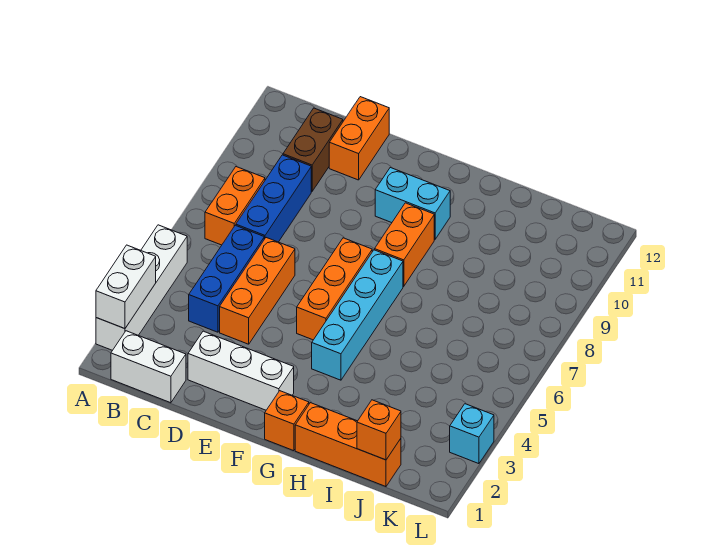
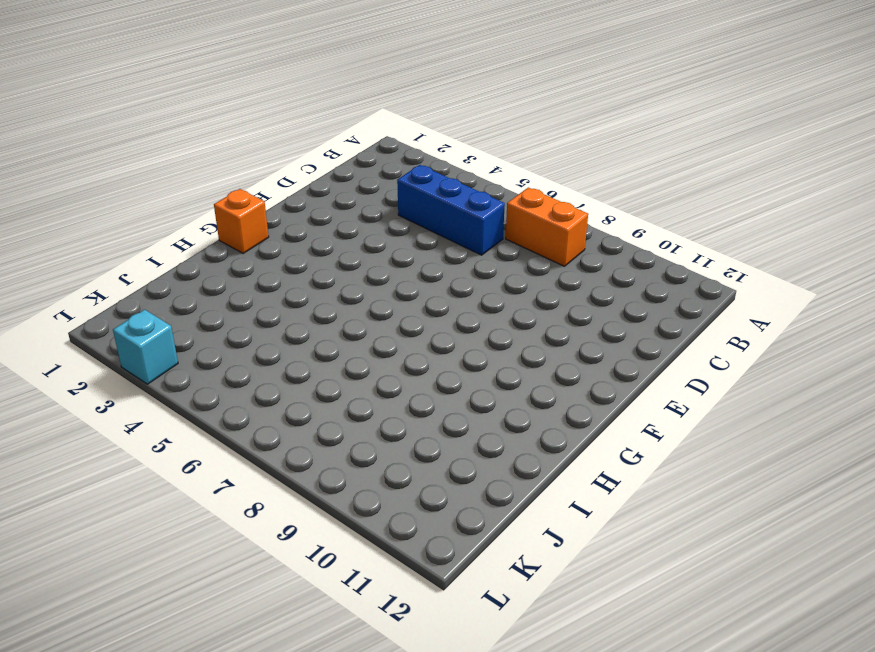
none -> white 1x4 brick [96,225,187,350]
none -> white 1x2 brick [111,331,186,403]
none -> blue 1x3 brick [236,155,311,242]

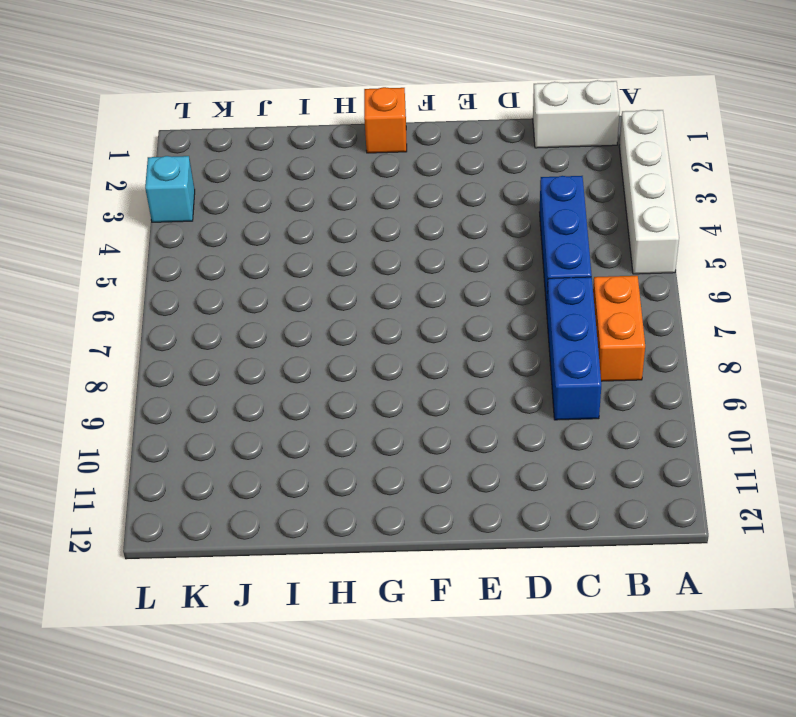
none -> brown 1x2 brick [283,108,343,191]
none -> white 1x3 brick [188,331,294,410]
none -> orange 1x3 brick [220,238,295,344]

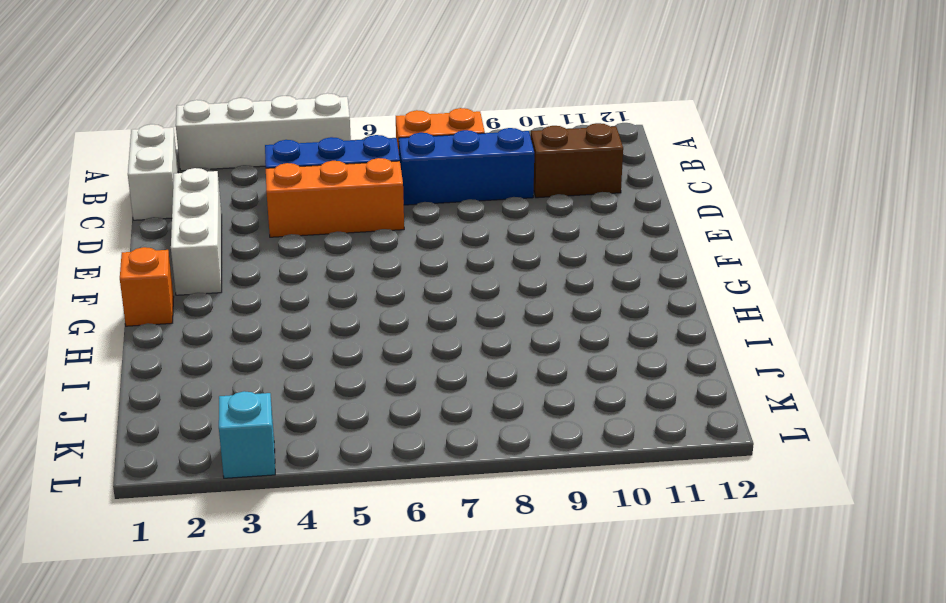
none -> orange 1x2 brick [329,97,389,180]
none -> orange 1x3 brick [297,238,372,340]
none -> cyan 1x2 brick [375,168,450,239]

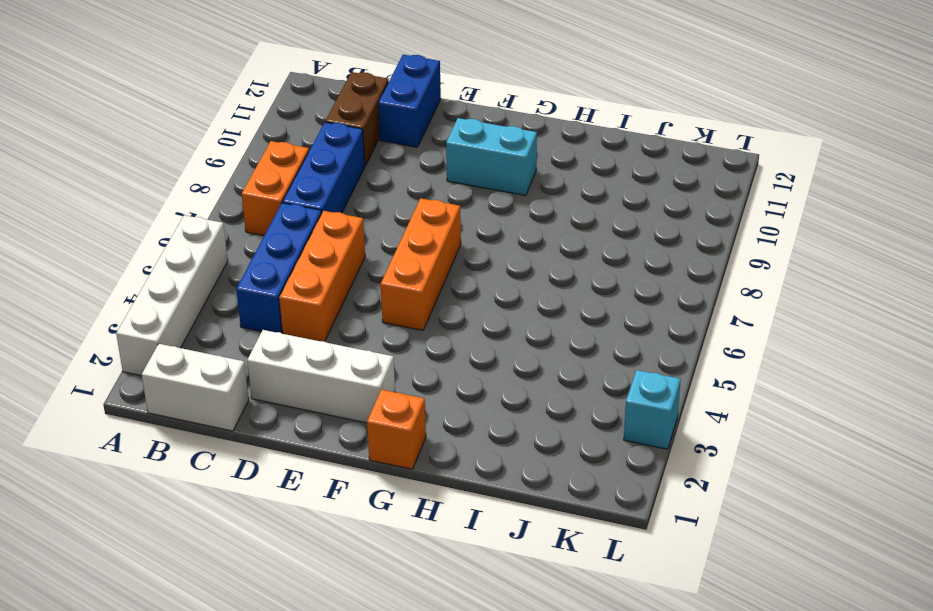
blue 1x2 brick [378,55,441,147] -> orange 1x2 brick [329,97,389,180]
none -> cyan 1x4 brick [312,250,403,380]
none -> orange 1x2 brick [375,203,434,286]
none -> orange 1x3 brick [295,403,401,487]

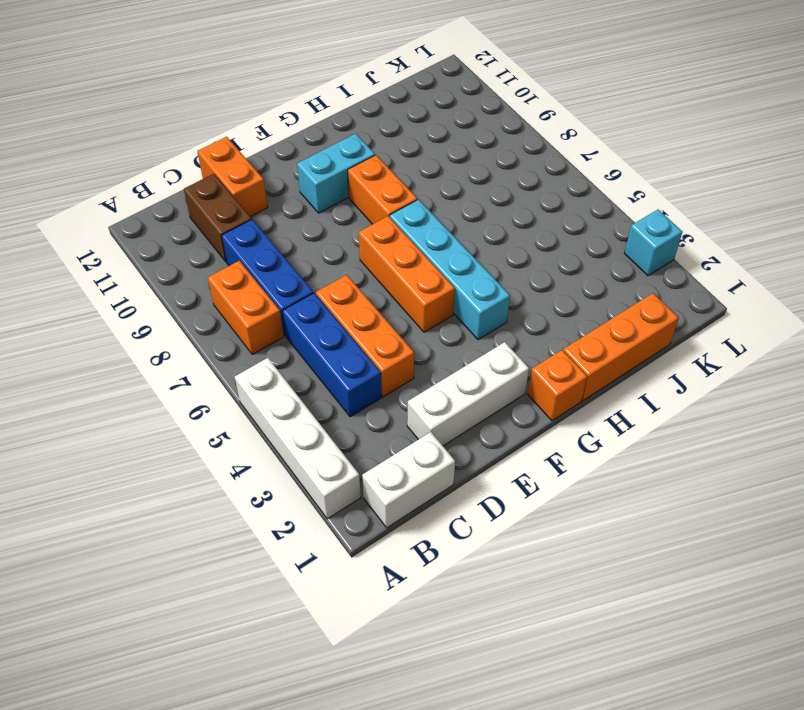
none -> white 1x2 brick [96,245,156,329]
none -> orange 1x1 brick [357,400,401,460]

